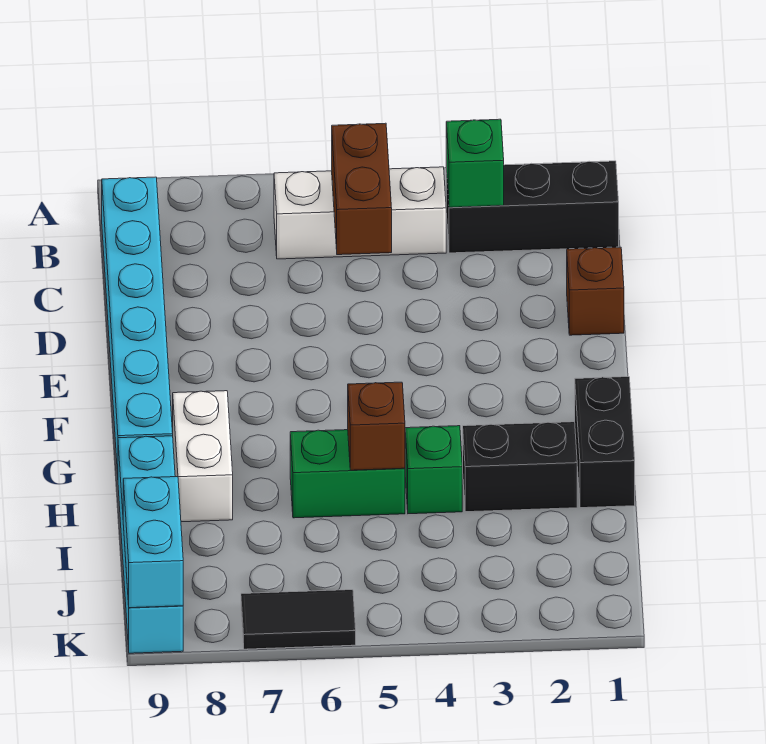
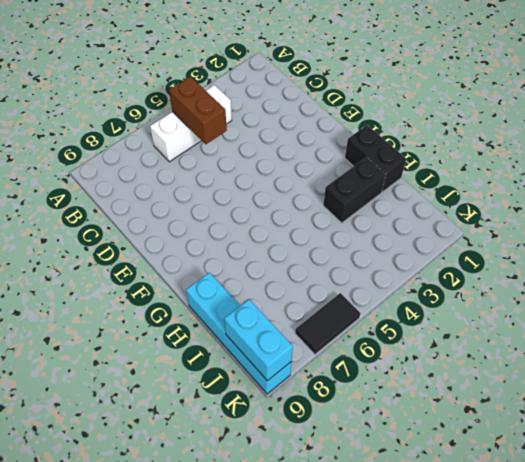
none -> black 1x3 brick [446,161,619,253]
none -> cyan 1x6 brick [102,177,173,475]
none -> brown 1x1 brick [567,247,624,335]

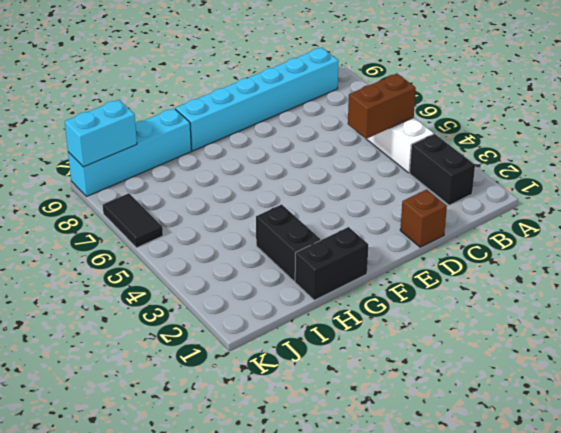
black 1x2 brick [410,134,475,205] -> black 1x3 brick [446,161,619,253]
none -> white 1x2 brick [173,391,233,522]
none -> green 1x1 brick [405,426,462,514]
none -> green 1x2 brick [290,430,405,518]

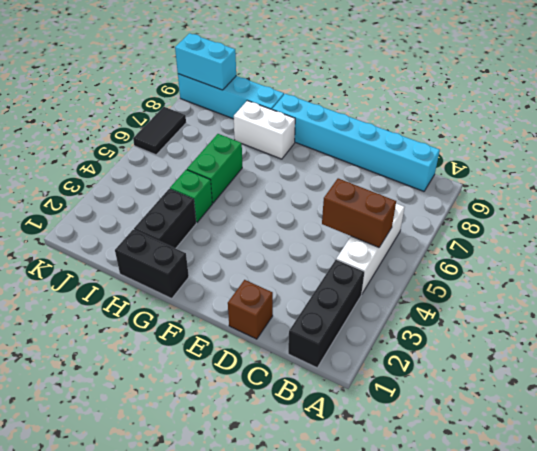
none -> green 1x1 brick [446,119,504,207]
none -> brown 1x1 brick [348,382,405,470]

